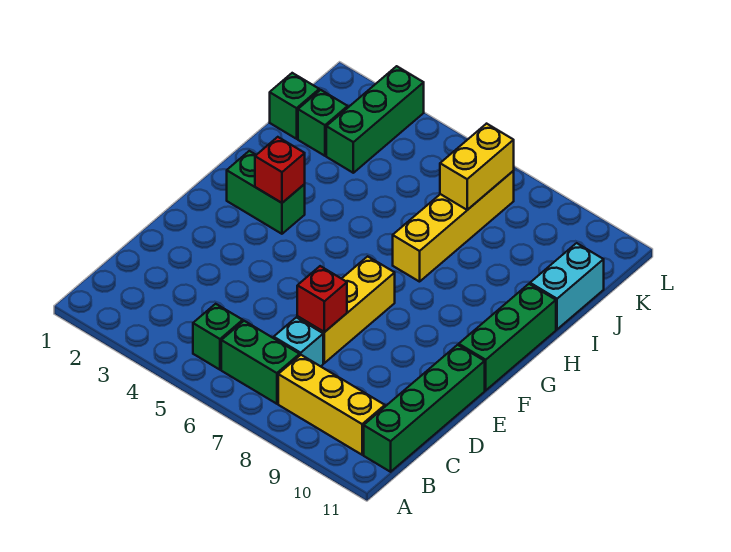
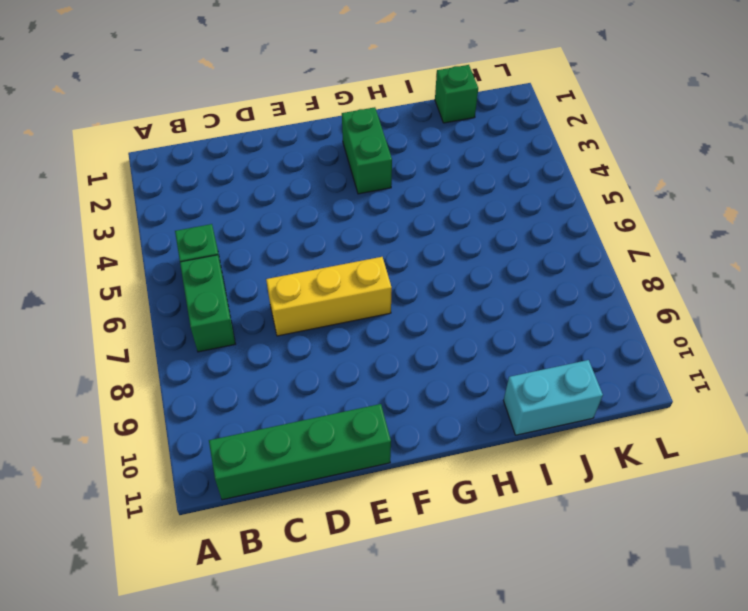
none -> yellow 1x3 brick [278,355,385,455]
none -> cyan 1x1 brick [274,317,323,366]
none -> green 1x3 brick [459,284,556,390]

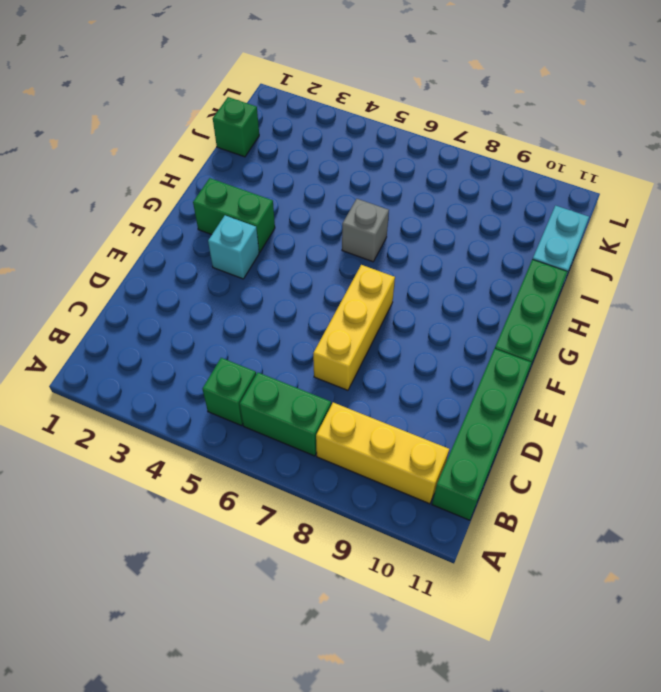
cyan 1x1 brick [208,215,259,279] -> cyan 1x1 brick moved to [274,317,323,366]
grey 1x1 brick [342,199,389,262] -> none
none -> yellow 1x4 brick [393,171,514,282]
none -> green 1x1 brick [298,90,348,156]
none -> green 1x3 brick [326,66,424,173]

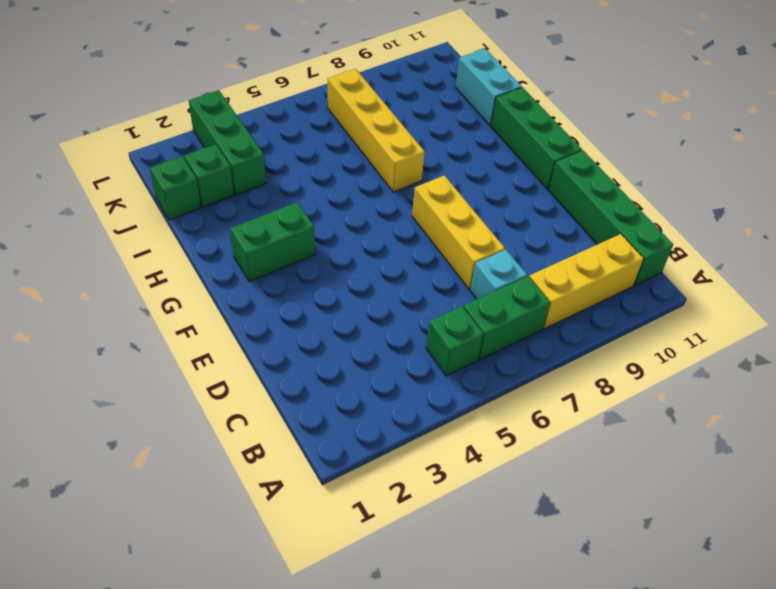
none -> red 1x1 brick [297,266,347,332]
none -> red 1x1 brick [255,137,305,203]
none -> yellow 1x2 brick [440,124,514,210]

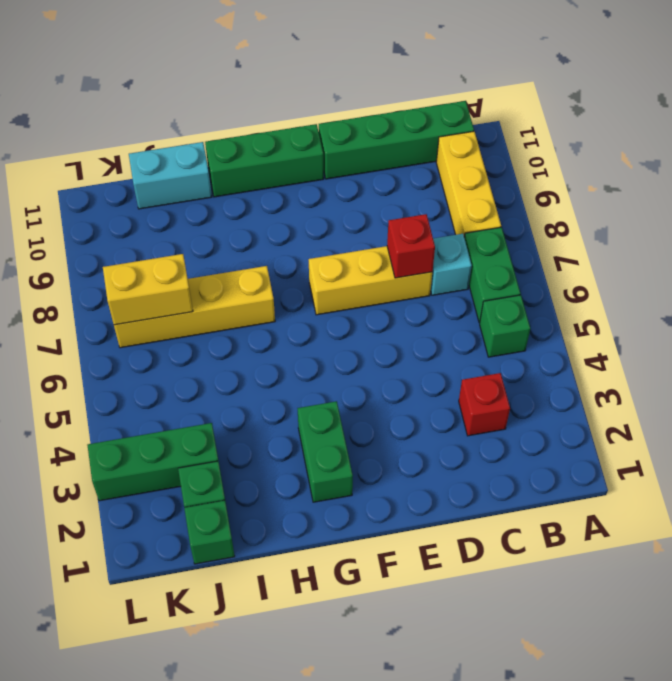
red 1x1 brick [459,373,510,436] -> red 1x1 brick moved to [255,137,305,203]

